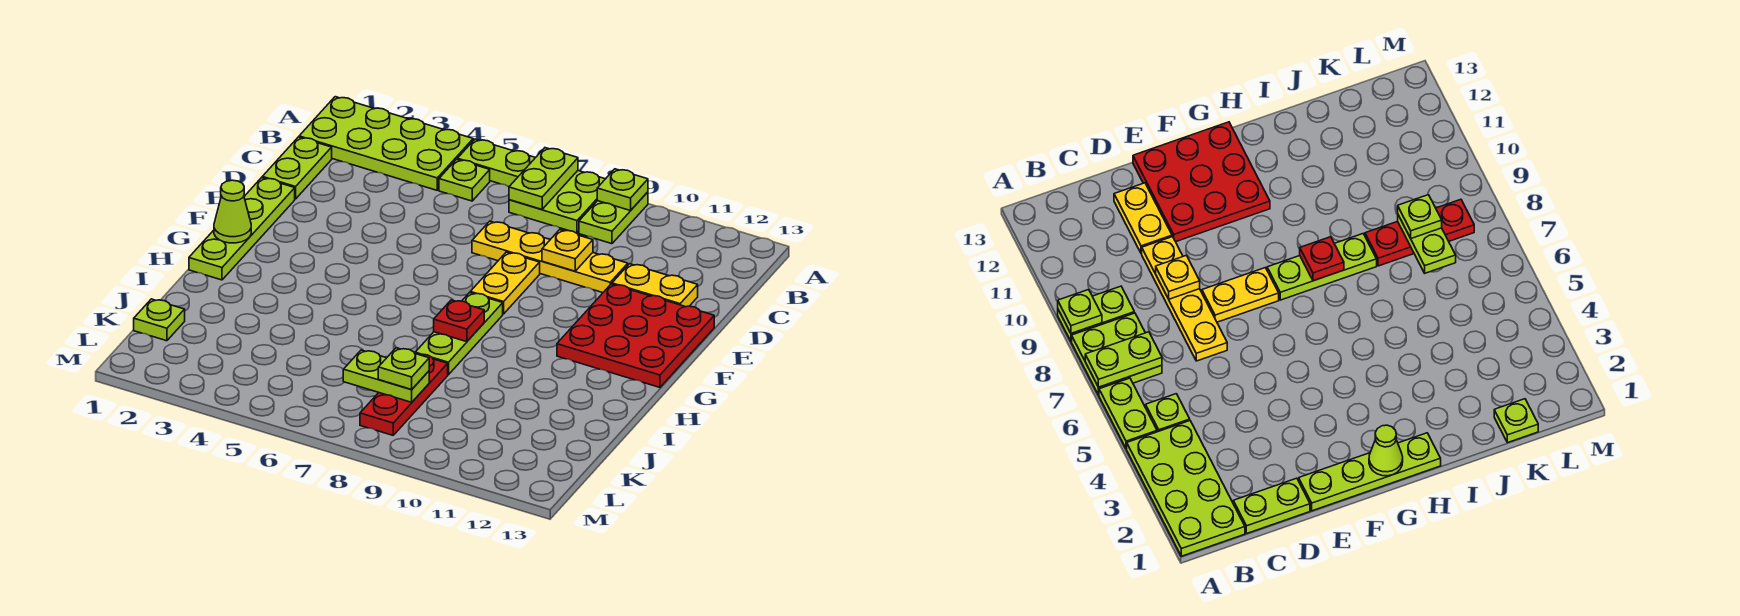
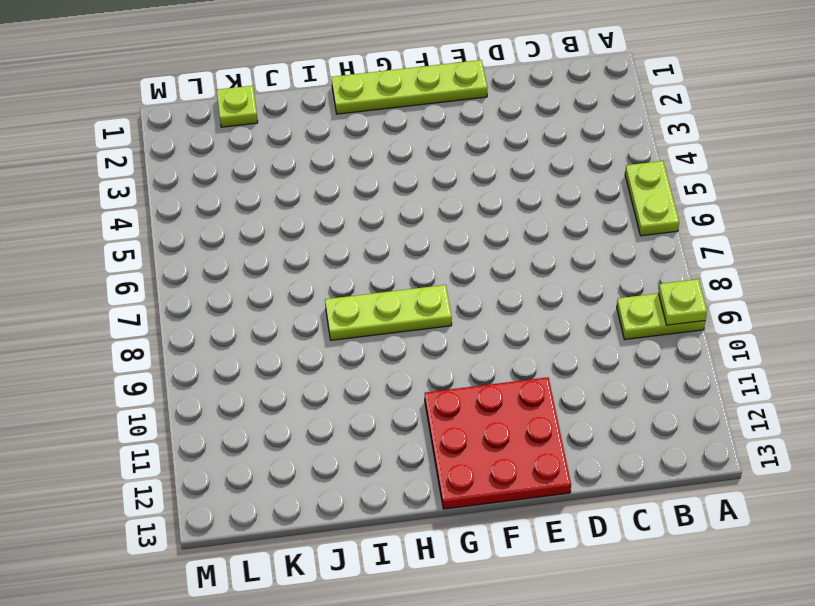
none -> lime 2x4 plate [299,97,473,190]
none -> lime 2x2 plate [509,171,605,233]
none -> lime 1x1 plate [439,159,490,201]

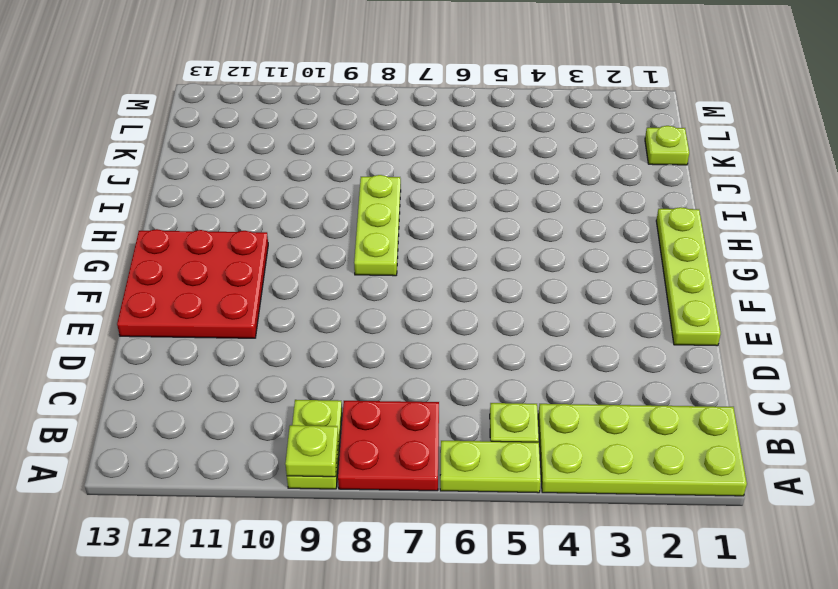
red 2x2 plate [338,401,439,491] -> lime 2x2 plate [509,171,605,233]
none -> lime 1x2 plate [262,137,332,199]
none -> yellow 1x4 plate [472,221,628,293]
none -> yellow 1x2 plate [612,264,698,307]

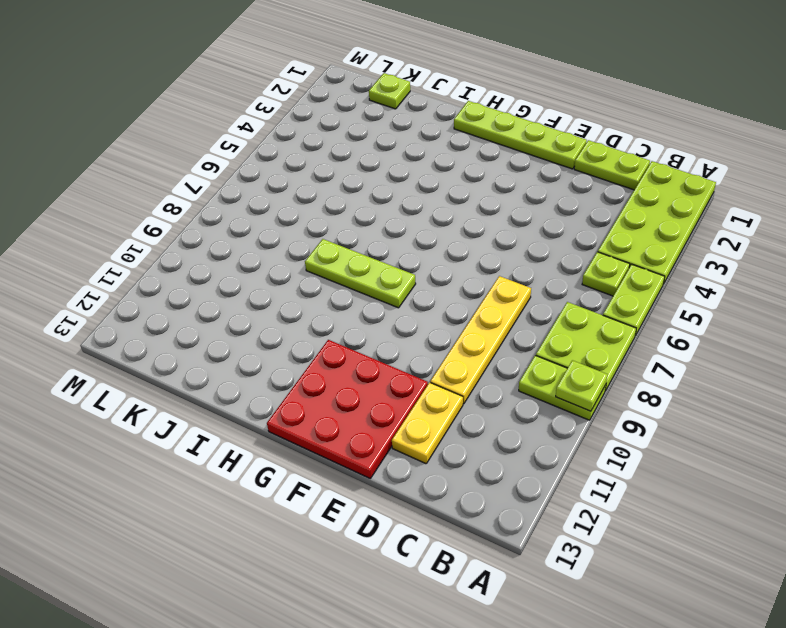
none -> yellow 1x2 plate [470,252,540,314]
none -> red 1x3 plate [360,354,448,435]
none -> lime 1x2 plate [509,148,578,210]

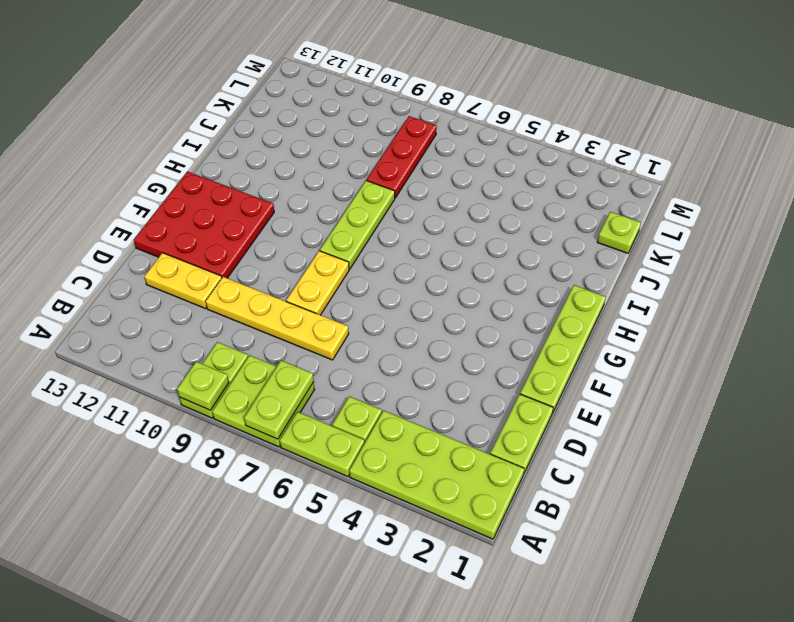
none -> yellow 1x1 plate [542,230,593,271]
none -> lime 1x1 cone [214,180,251,243]
none -> red 1x1 plate [434,300,484,342]

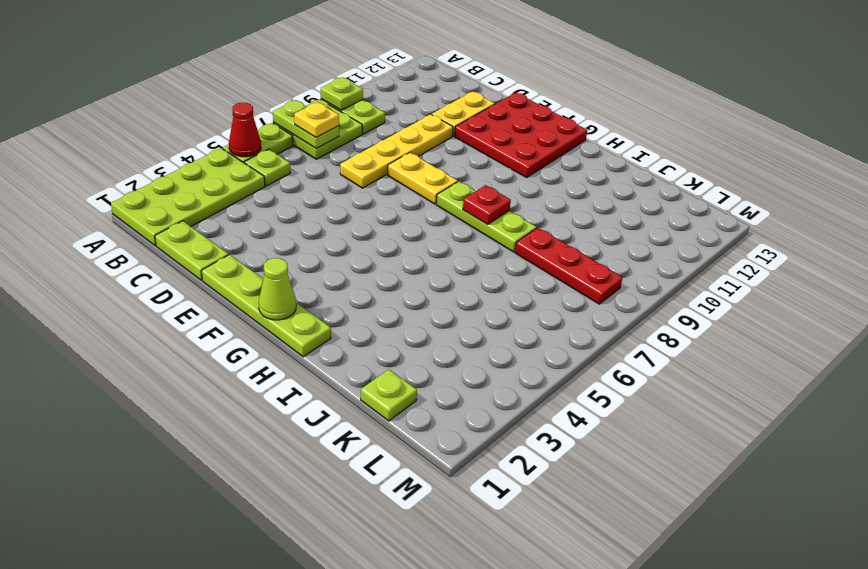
red 1x1 cone [229,103,261,157] -> none
yellow 1x1 plate [294,102,339,137] -> yellow 1x1 plate moved to [542,230,593,271]
none -> lime 1x2 plate [343,350,429,402]
none -> lime 1x1 plate [378,348,429,389]

